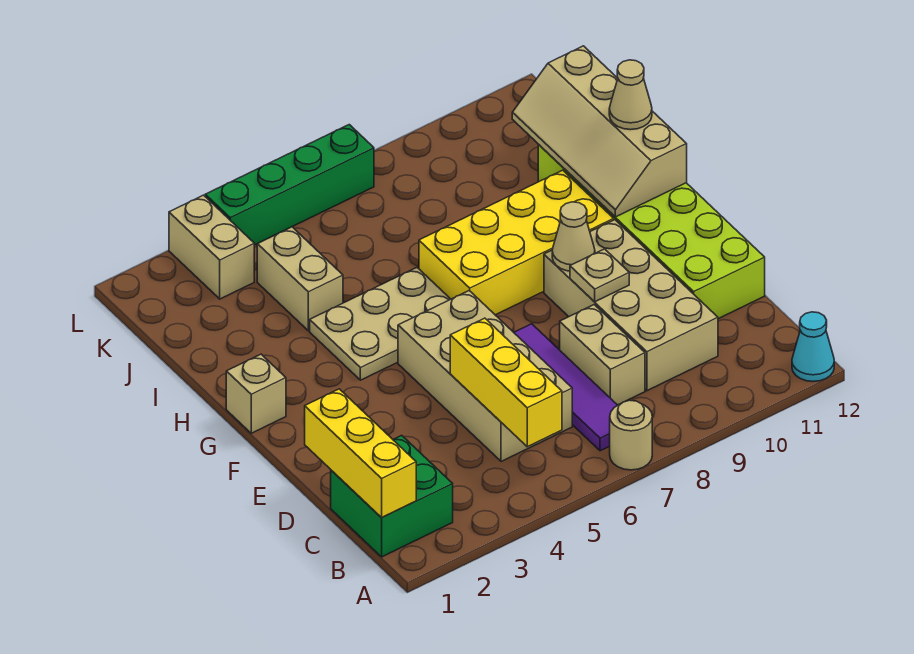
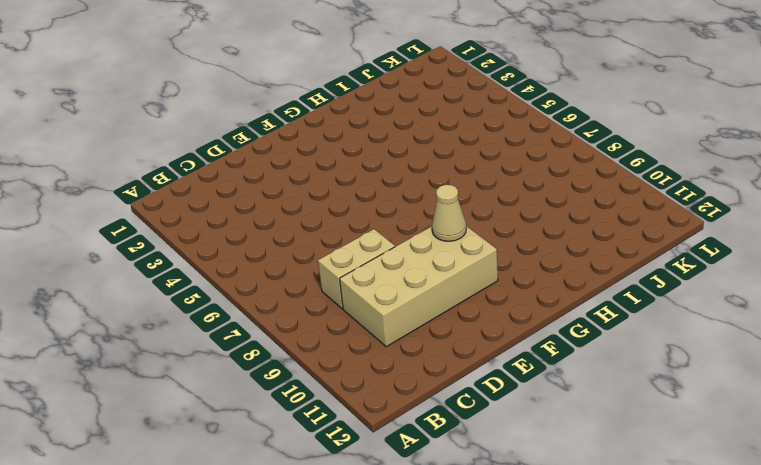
none -> tan 1x1 round brick [610,400,652,470]
none -> cyan 1x1 cone [792,312,834,381]
none -> green 2x2 brick [331,435,453,557]

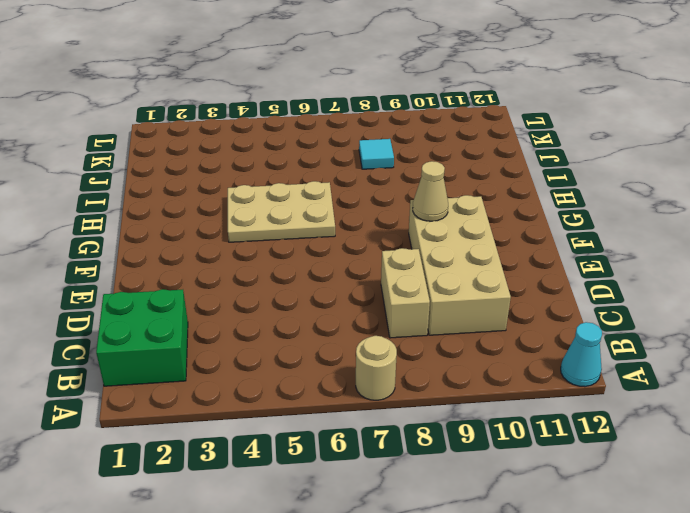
cyan 1x1 tile [359,139,394,169] -> none
none -> purple 1x4 tile [514,324,617,451]
none -> tan 2x4 brick [398,291,572,461]
none -> lime 2x6 brick [538,145,765,319]

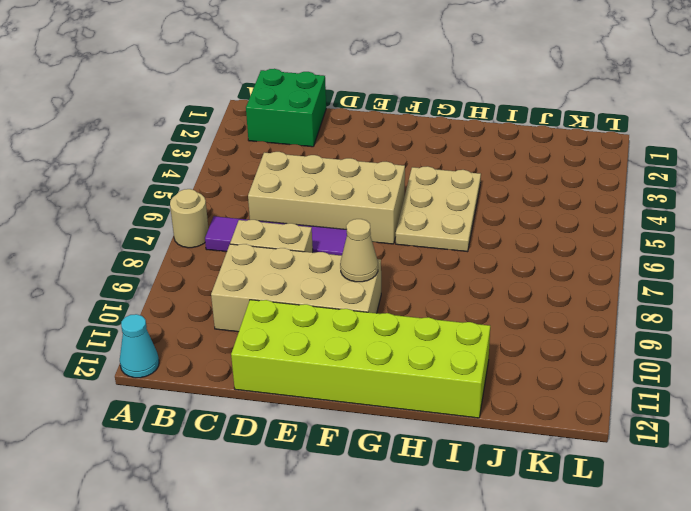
none -> tan 1x1 brick [226,354,286,433]
none -> yellow 2x4 brick [419,170,614,315]
none -> tan 1x2 brick [257,227,343,331]

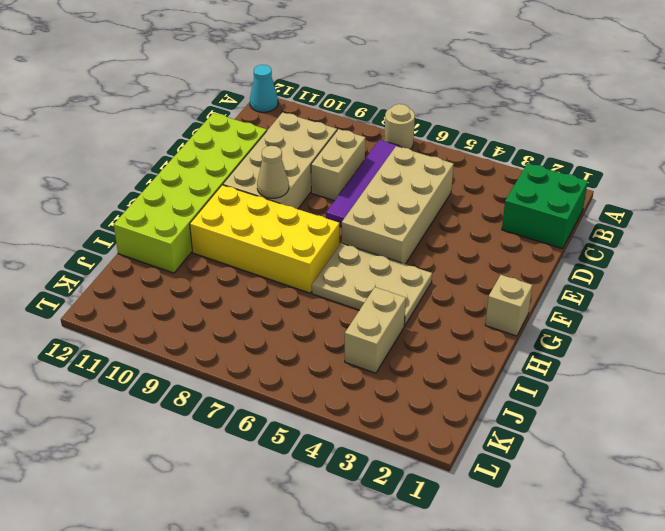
none -> tan 1x2 brick [169,195,254,299]
none -> green 1x4 brick [205,125,374,245]
none -> yellow 1x3 brick [305,389,416,518]

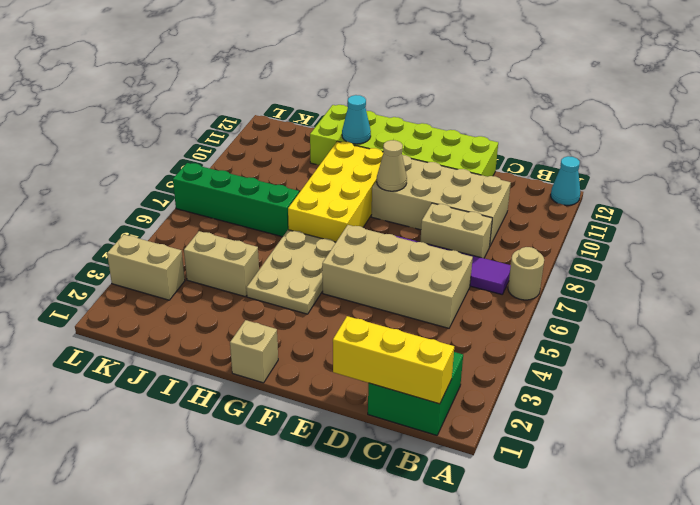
cyan 1x1 cone [342,95,371,144] -> tan 2x4 slope [512,46,687,217]
green 1x4 brick [173,163,299,237] -> green 1x4 brick turned to [205,125,374,245]
none -> yellow 1x3 brick [450,318,562,447]
none -> tan 1x1 plate [570,249,629,302]
none -> tan 1x1 cone [609,60,652,130]

